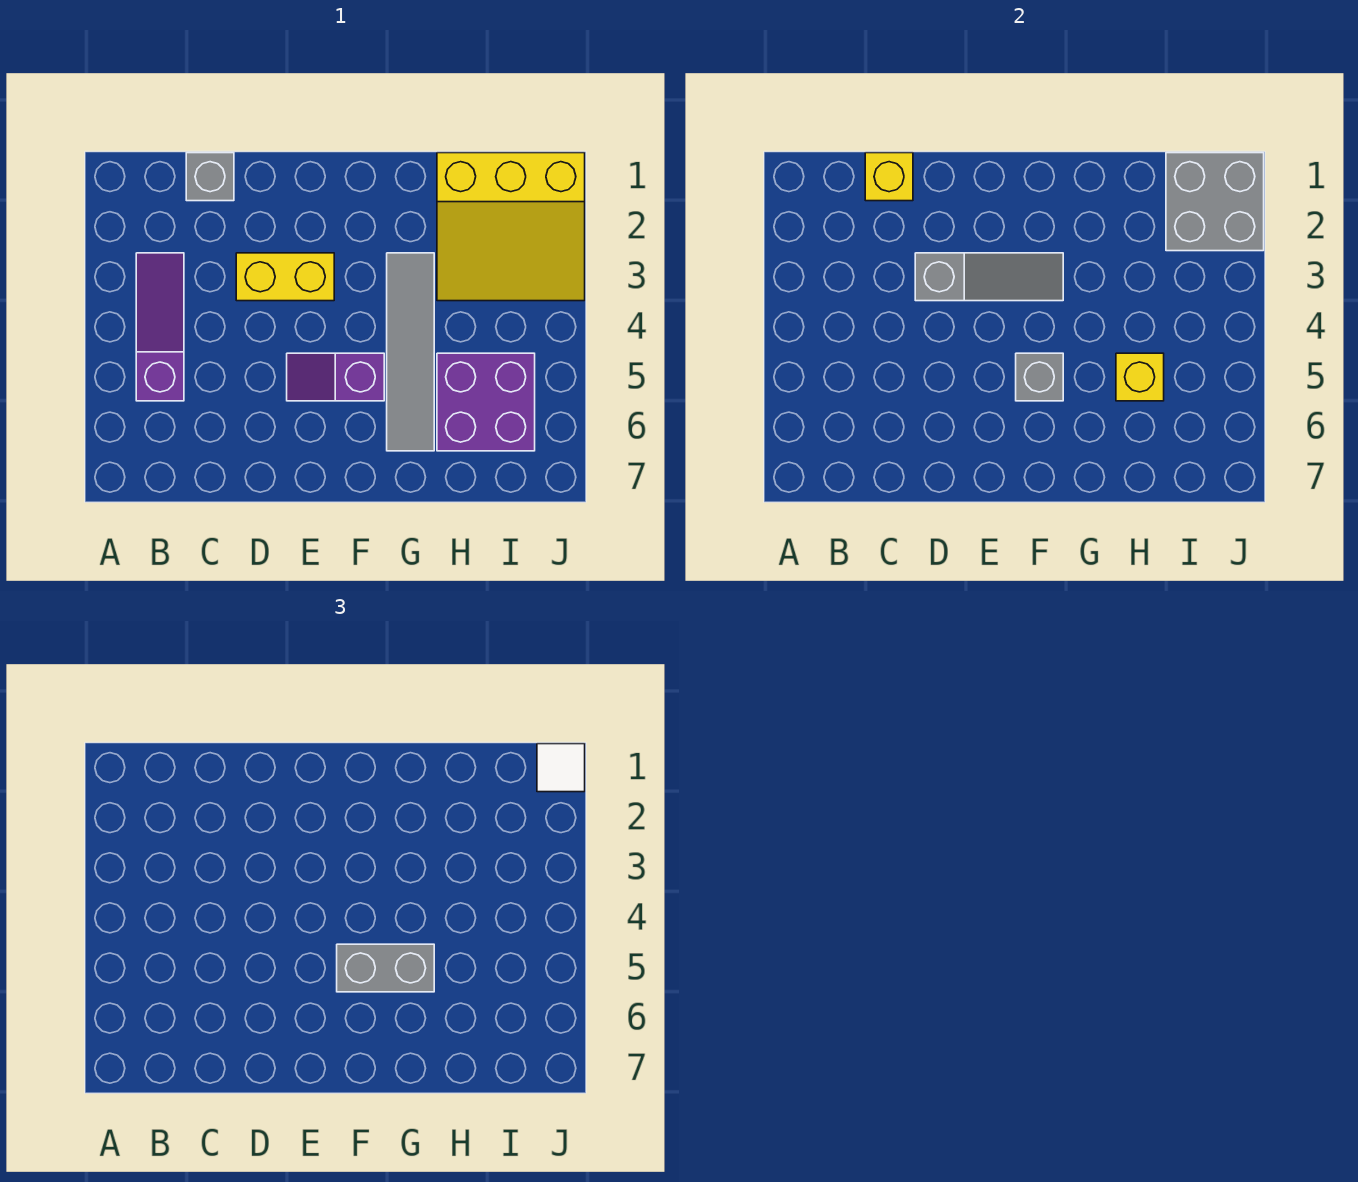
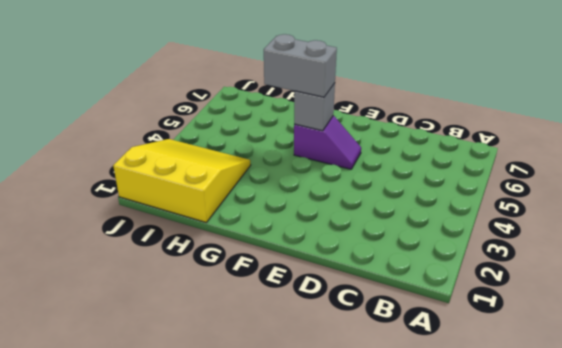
none -> purple 1x3 slope [136,253,184,401]
none -> grey 1x1 brick [186,153,234,201]
none -> yellow 1x2 brick [236,253,334,301]

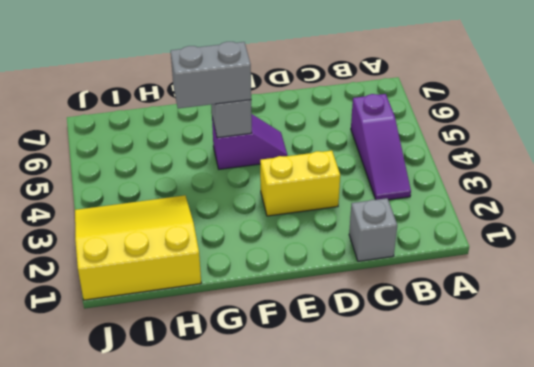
none -> grey 1x4 tile [387,253,434,451]
none -> purple 2x2 brick [437,353,535,451]
none -> yellow 1x1 brick [865,153,913,201]

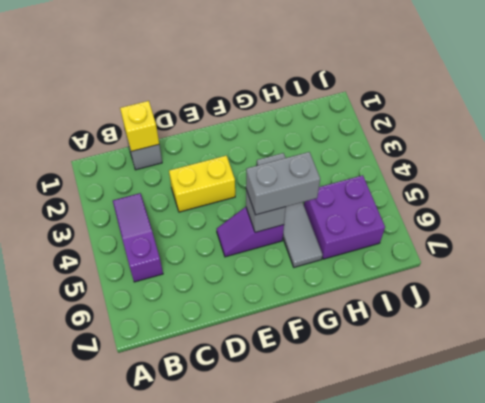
none -> yellow 3x3 slope [437,153,585,301]
none -> grey 1x3 slope [915,253,1063,301]
none -> yellow 1x1 brick [1116,353,1164,401]

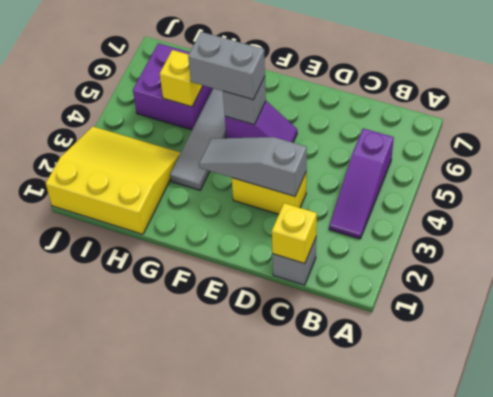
none -> grey 2x2 brick [1166,153,1264,251]
none -> white 1x1 tile [537,744,585,792]

